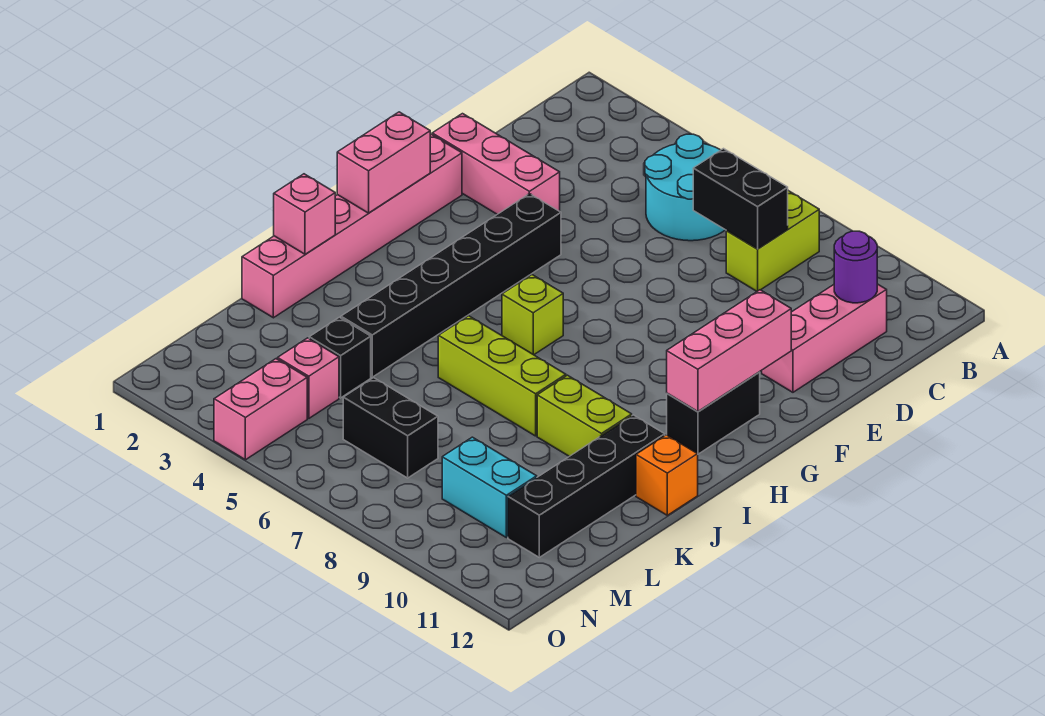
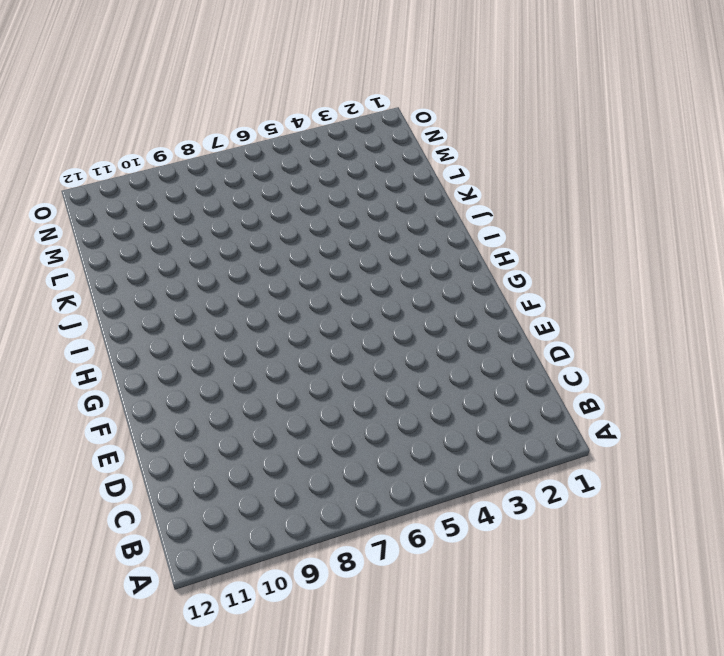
none -> cyan 2x2 round brick [645,134,725,241]
none -> lime 1x2 brick [726,191,819,291]
none -> pink 1x3 brick [762,284,887,392]

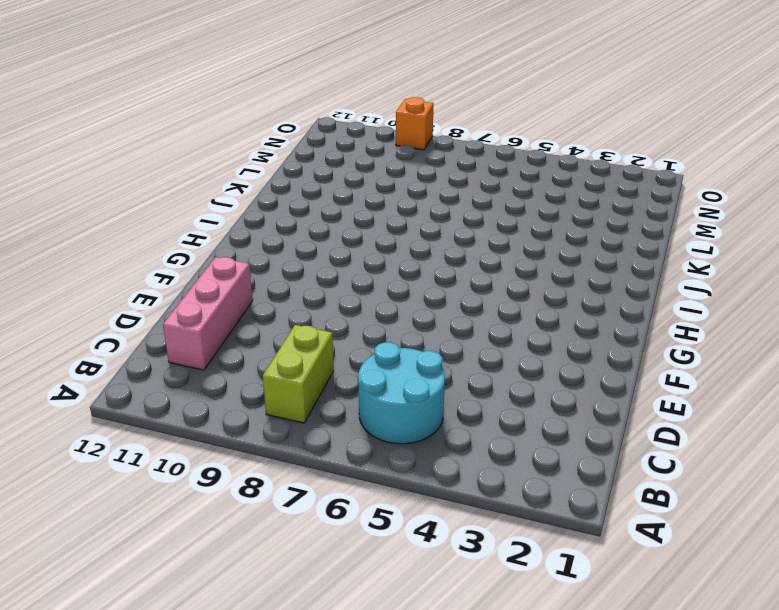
orange 1x1 brick [396,97,434,150] -> orange 1x1 brick moved to [636,435,698,515]
none -> pink 1x3 brick [432,114,560,214]
none -> pink 1x6 brick [242,134,462,318]
none -> black 1x6 brick [341,194,561,377]

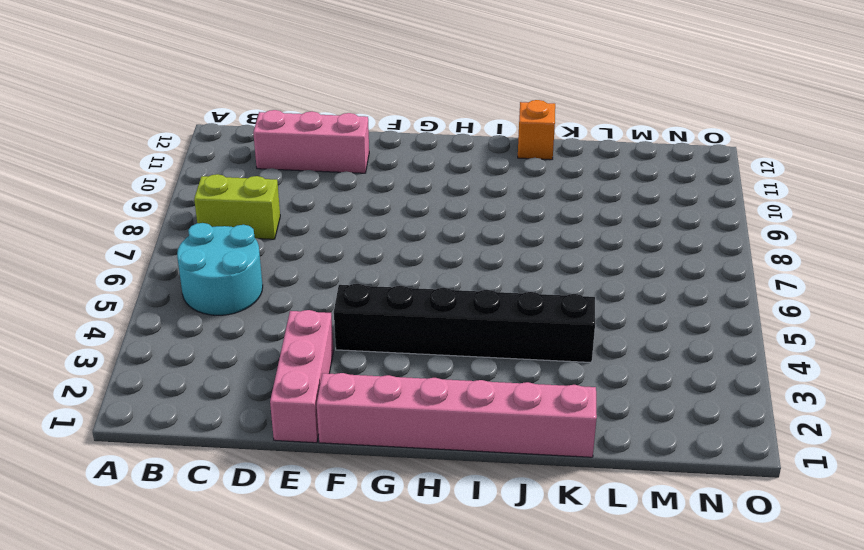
none -> black 1x2 brick [667,372,760,454]
none -> lime 1x1 brick [502,275,563,355]
none -> lime 1x3 brick [438,316,566,436]

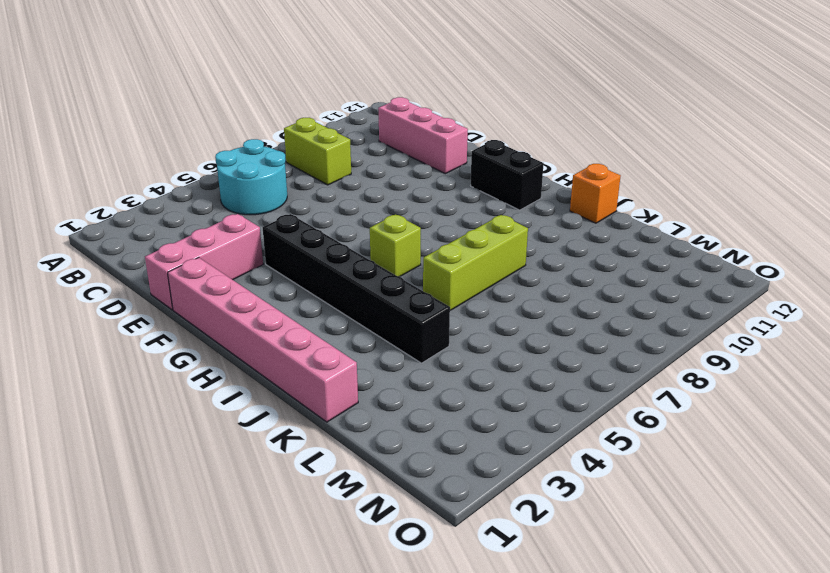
none -> lime 1x2 brick [537,375,632,456]
none -> black 1x4 brick [508,415,665,557]
none -> black 1x1 brick [309,317,371,398]

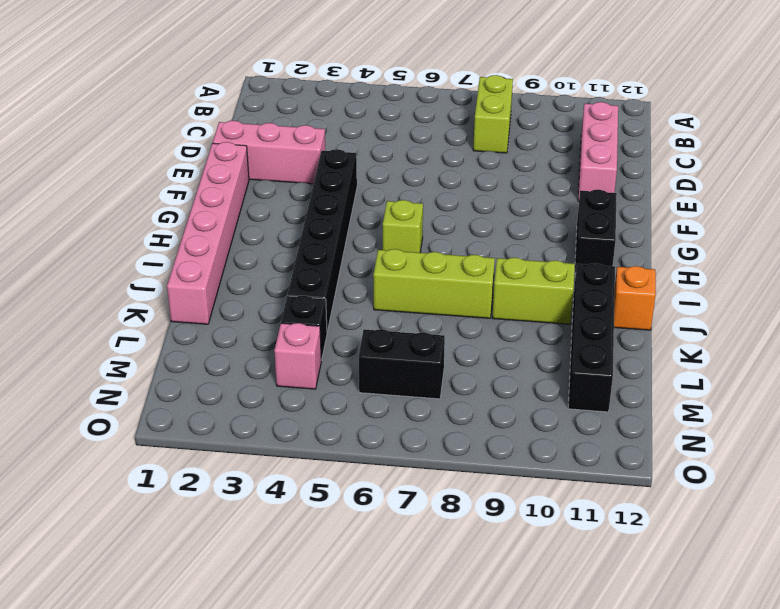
none -> cyan 2x2 round brick [645,134,725,241]
none -> cyan 1x2 brick [442,437,537,538]
none -> pink 1x2 brick [214,359,307,460]

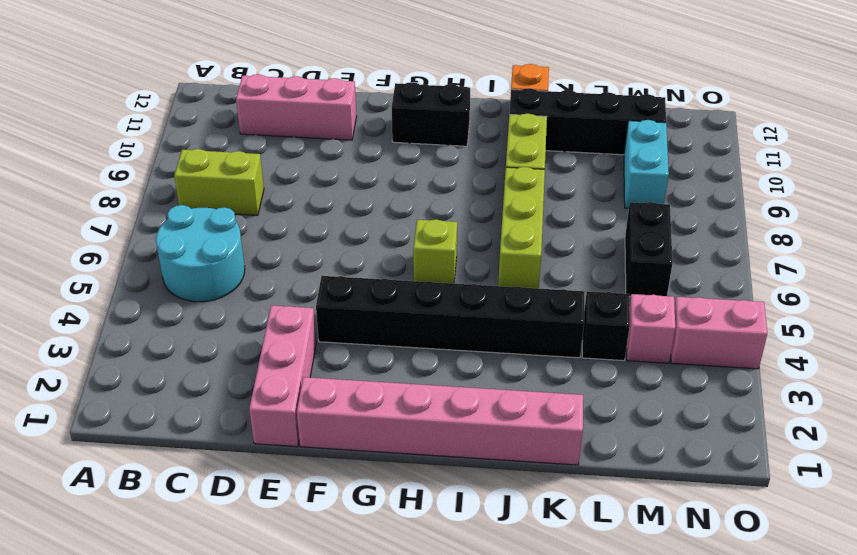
none -> black 1x2 brick [693,149,788,249]
none -> purple 1x1 round brick [834,231,877,303]
none -> pink 1x3 brick [667,290,791,412]

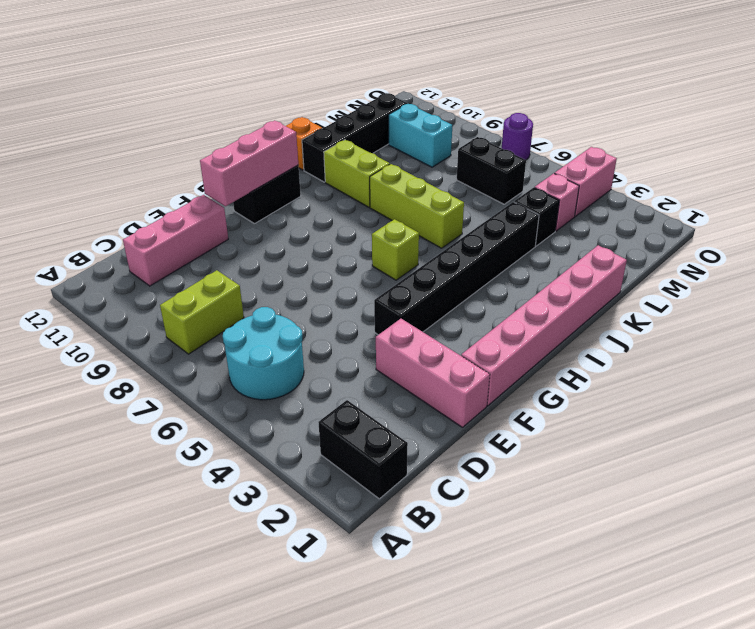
black 1x2 brick [318,400,408,499] -> black 1x2 brick moved to [693,149,788,249]
purple 1x1 round brick [502,113,533,160] -> purple 1x1 round brick moved to [834,231,877,303]
none -> pink 1x2 brick [337,112,430,213]
none -> pink 1x1 brick [274,174,335,254]

